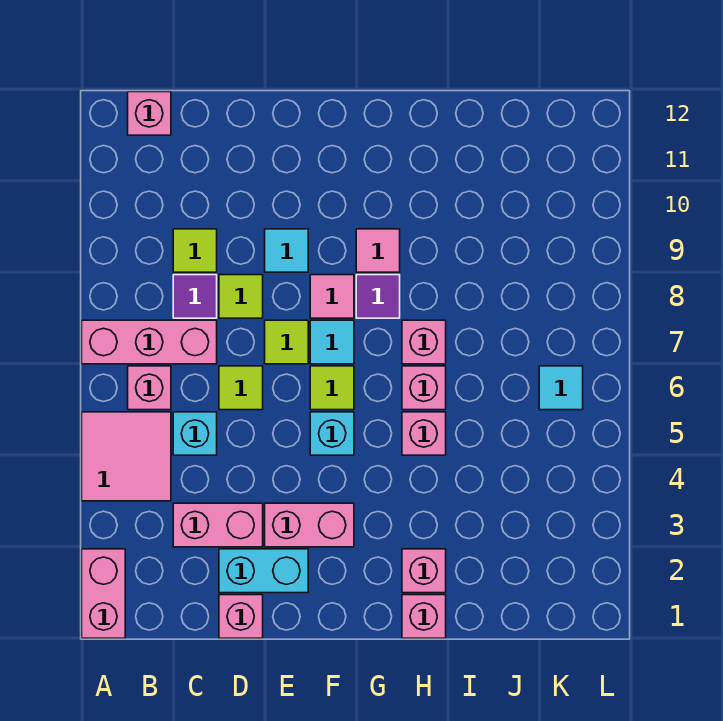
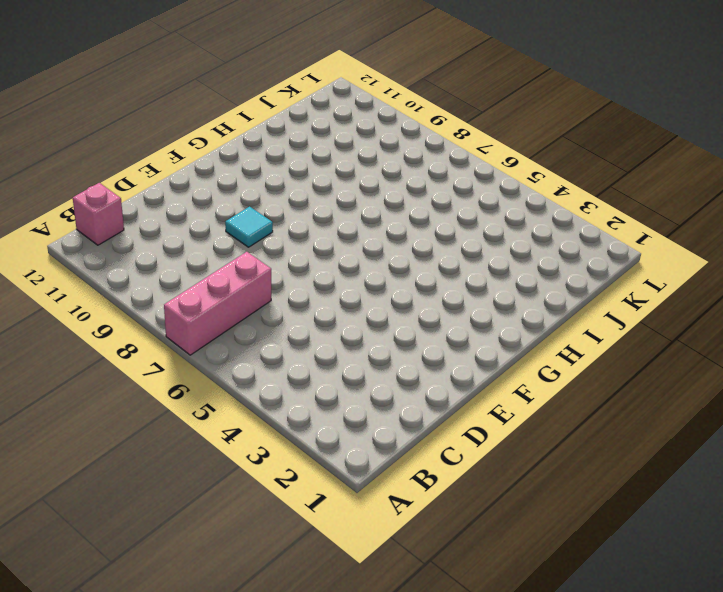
none -> pink 1x2 brick [82,549,125,638]
none -> pink 2x2 tile [82,412,171,501]
none -> pink 1x1 brick [128,366,171,410]

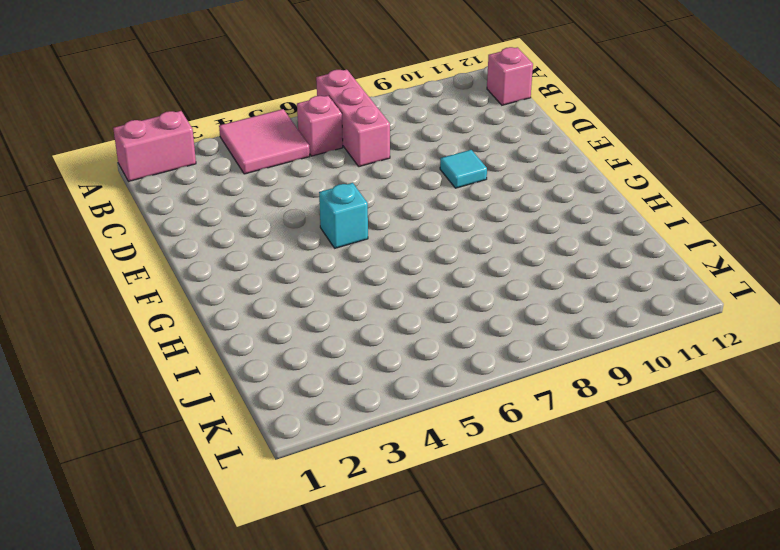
none -> pink 1x2 brick [173,503,263,547]
none -> cyan 1x1 brick [173,412,217,455]
none -> purple 1x1 tile [173,275,217,318]

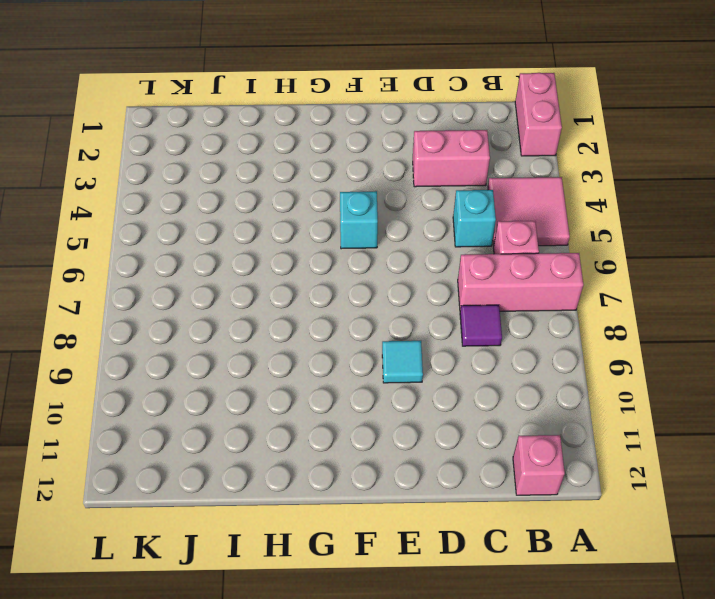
none -> lime 1x1 tile [173,229,217,272]
none -> pink 1x1 brick [219,595,263,638]
none -> cyan 1x2 brick [219,549,308,593]

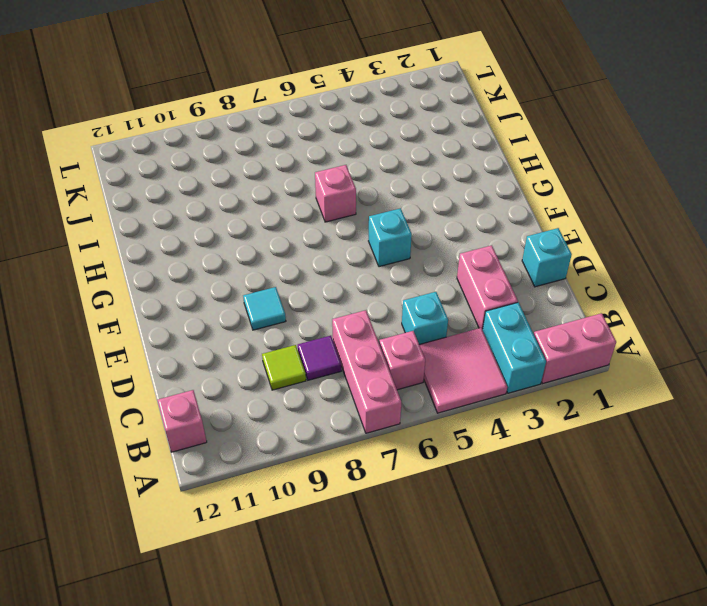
cyan 1x2 brick [483,302,546,393] -> cyan 1x2 brick moved to [219,549,308,593]
cyan 1x1 brick [522,228,572,287] -> pink 1x1 brick [219,595,263,638]
none -> lime 1x1 tile [219,366,263,410]
none -> lime 1x1 tile [219,275,263,318]
none -> pink 1x2 brick [265,503,354,547]

